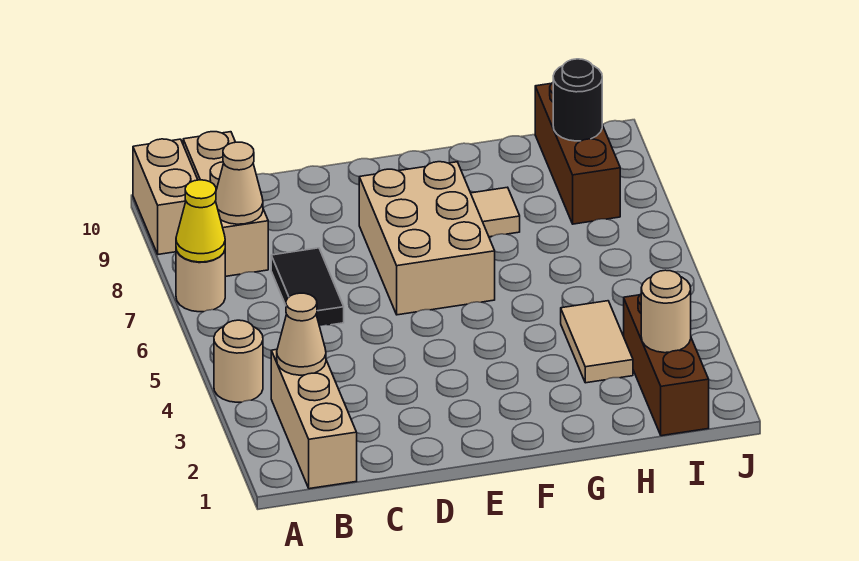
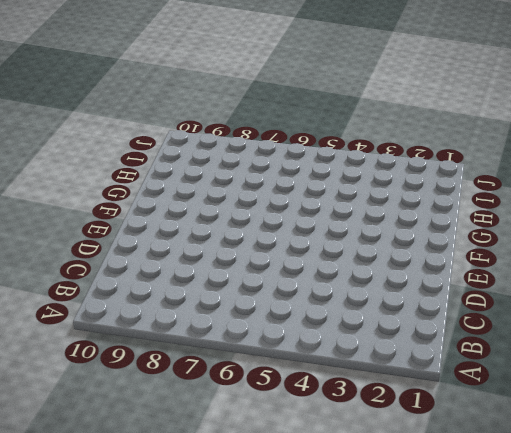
none -> tan 1x1 round brick [214,320,263,402]
none -> tan 1x1 round brick [176,250,225,312]
none -> tan 1x2 brick [133,139,198,254]

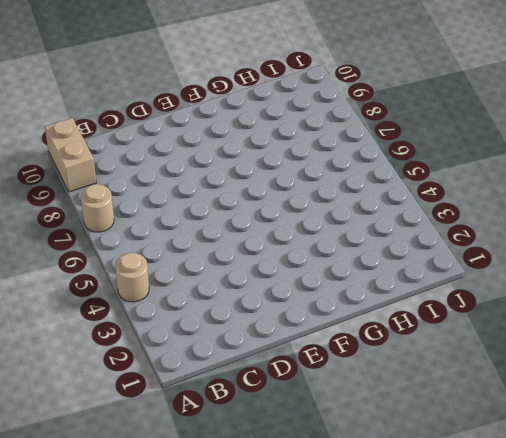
none -> tan 1x3 brick [271,350,357,489]
none -> tan 1x3 brick [183,132,268,276]
none -> black 1x2 tile [271,248,344,326]

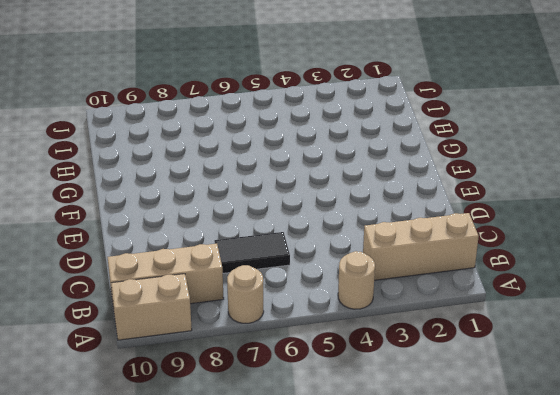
none -> tan 2x3 brick [359,162,495,315]
none -> tan 1x1 tile [471,187,520,237]
none -> tan 1x2 tile [561,301,633,383]

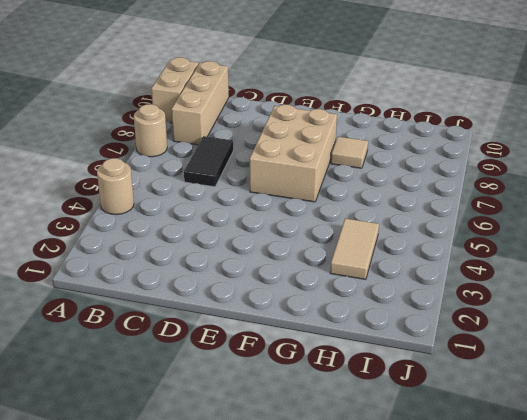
none -> tan 1x3 brick [271,350,357,489]
none -> brown 1x3 brick [624,294,709,436]
none -> brown 1x3 brick [535,83,620,224]

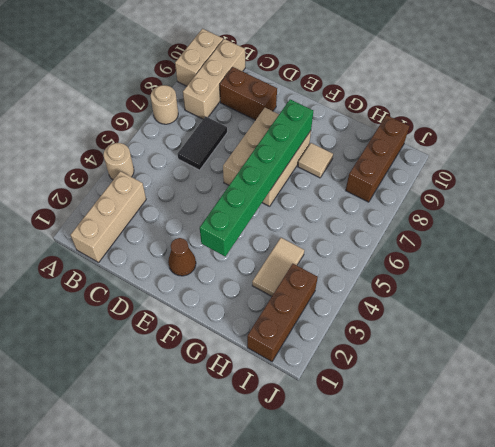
brown 1x2 brick [220,67,277,120] -> none
brown 1x1 cone [168,238,196,276] -> none
green 1x6 brick [200,99,313,256] -> none
none -> yellow 1x1 cone [176,180,225,262]
none -> tan 1x1 cone [277,293,326,375]
none -> tan 1x1 cone [216,142,263,224]

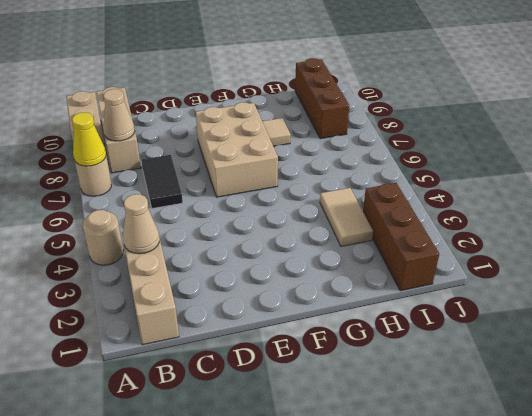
none -> tan 1x1 round brick [641,270,691,353]
none -> black 1x1 round brick [553,59,602,141]

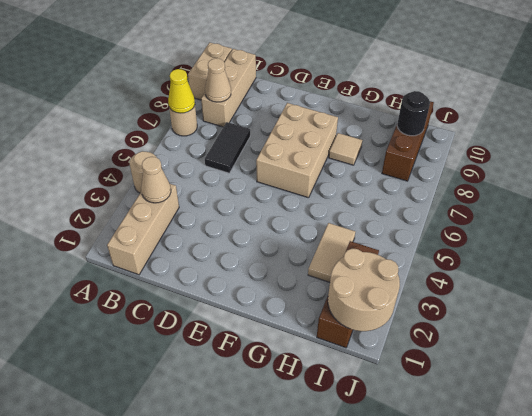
tan 2x2 round brick [328,249,400,331] -> tan 1x1 round brick [641,270,691,353]

